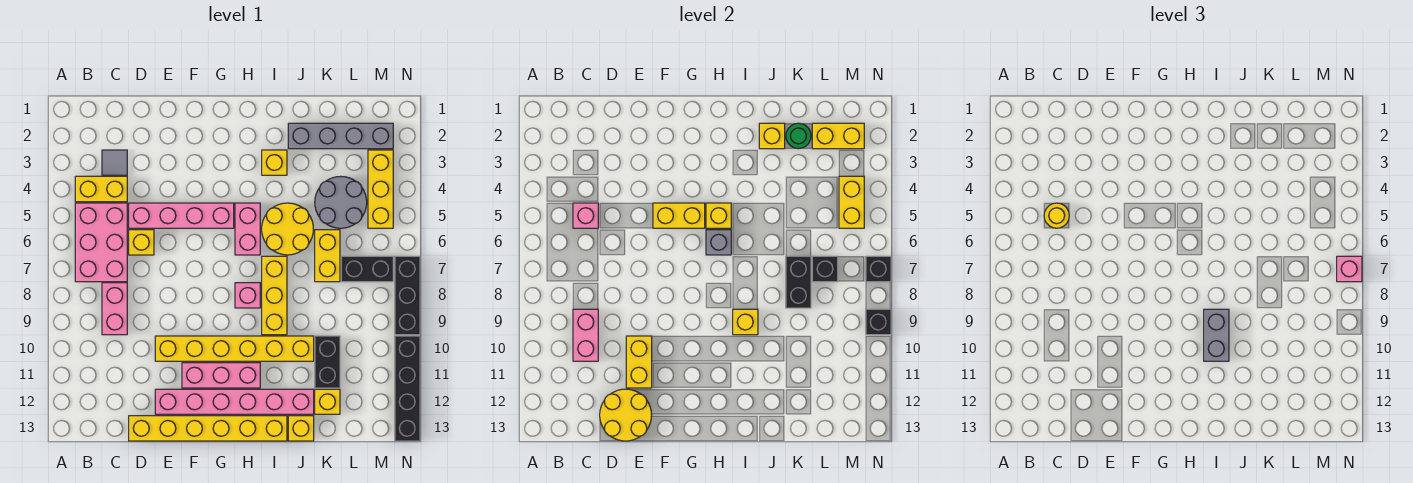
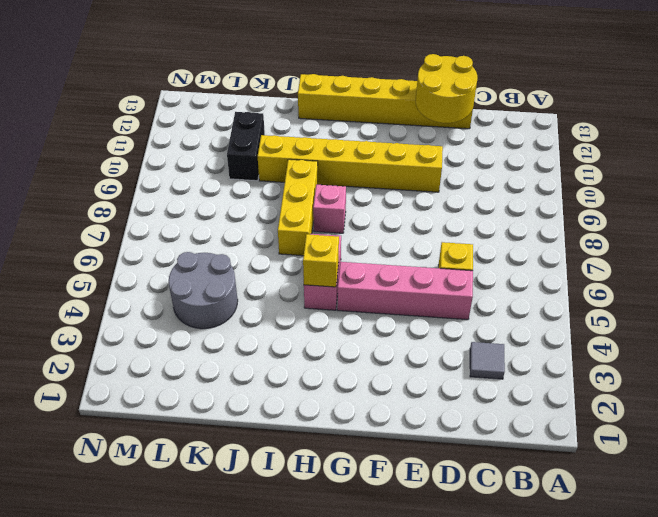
none -> yellow 1x2 brick [75,176,127,202]
none -> pink 2x3 brick [75,203,127,282]
none -> pink 1x2 brick [102,283,127,335]
none -> pink 1x6 brick [155,389,314,414]

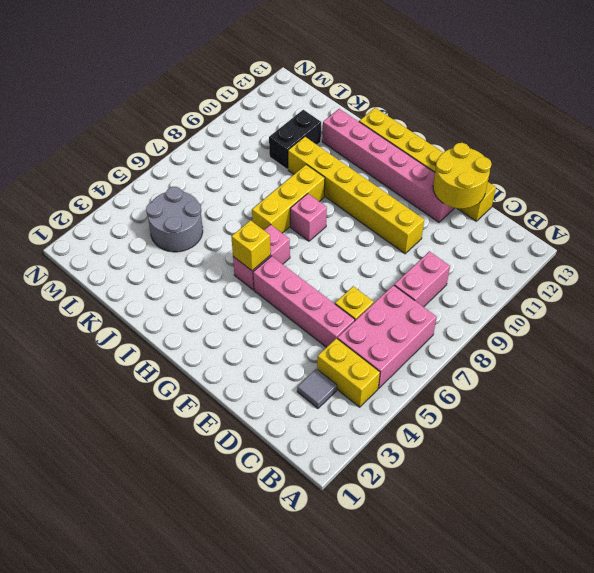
none -> pink 1x3 brick [182,363,260,388]
none -> yellow 1x1 brick [262,150,287,175]
none -> yellow 2x2 round brick [262,203,313,255]
none -> grey 1x4 brick [288,123,393,149]

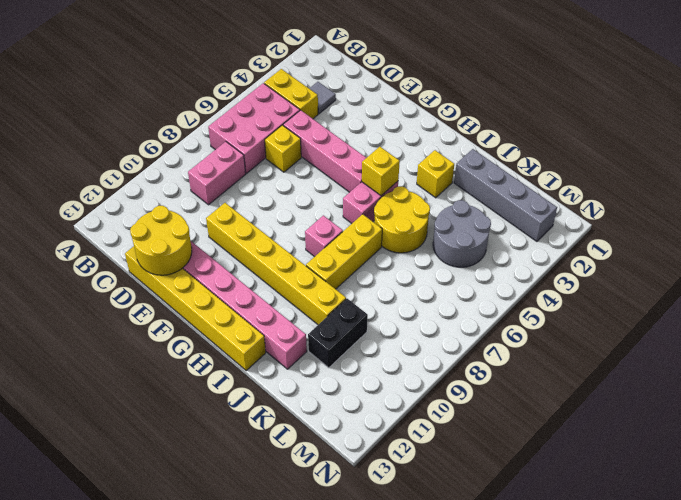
none -> pink 1x3 brick [182,363,260,388]
none -> yellow 1x1 brick [288,416,314,441]
none -> yellow 1x2 brick [315,230,340,282]
none -> yellow 1x1 brick [315,389,340,414]

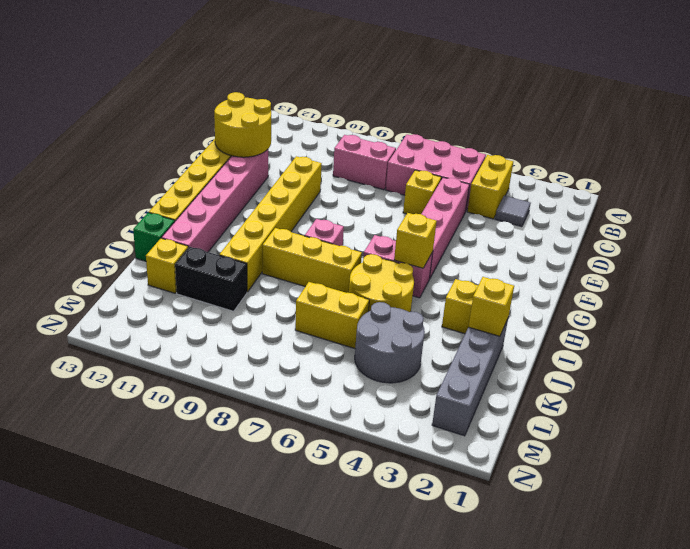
green 1x1 brick [133,213,175,261] -> yellow 1x1 brick [288,416,314,441]
none -> pink 1x3 brick [182,363,260,388]
none -> black 1x2 brick [341,256,393,282]
none -> yellow 1x3 brick [368,150,393,228]
none -> black 1x3 brick [395,256,420,335]

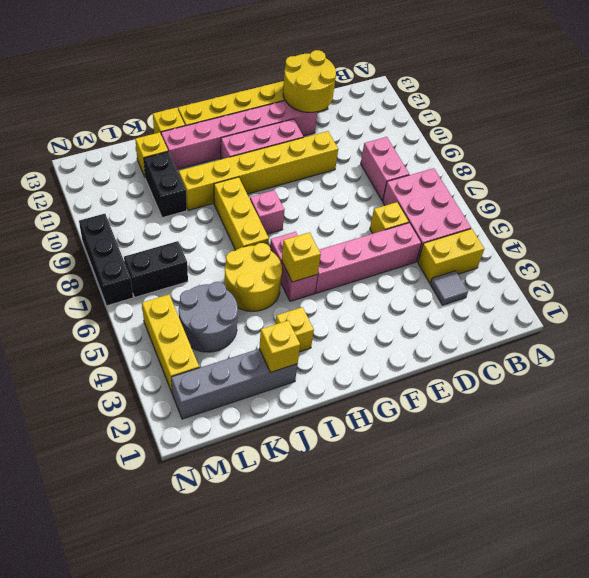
none -> yellow 1x2 brick [315,230,340,282]
none -> black 1x4 brick [395,336,420,441]
none -> pink 1x1 brick [573,203,598,228]
none -> pink 1x2 brick [573,309,598,361]

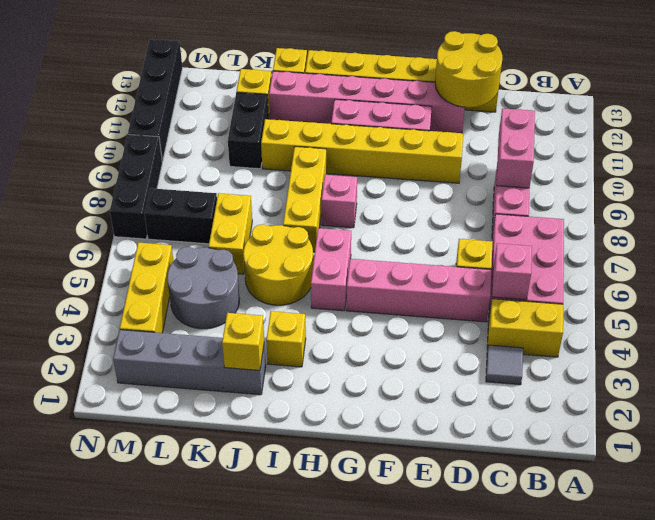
none -> yellow 1x2 brick [626,336,652,388]
none -> yellow 1x2 brick [653,203,705,228]
none -> yellow 1x1 brick [706,203,731,228]
none -> grey 1x1 brick [706,230,731,255]

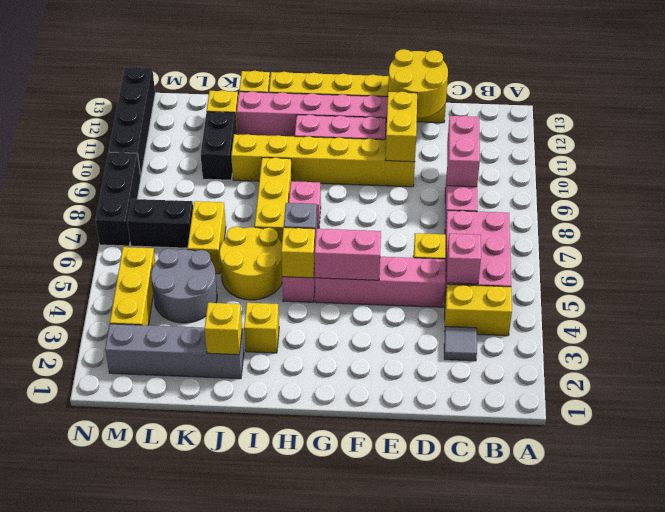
pink 1x2 brick [315,229,381,280] -> yellow 1x2 brick [653,203,705,228]
none -> yellow 1x1 brick [733,309,758,335]
none -> green 1x1 round brick [786,123,811,149]
none -> black 1x2 brick [786,256,811,308]
none -> yellow 1x2 brick [812,123,864,149]

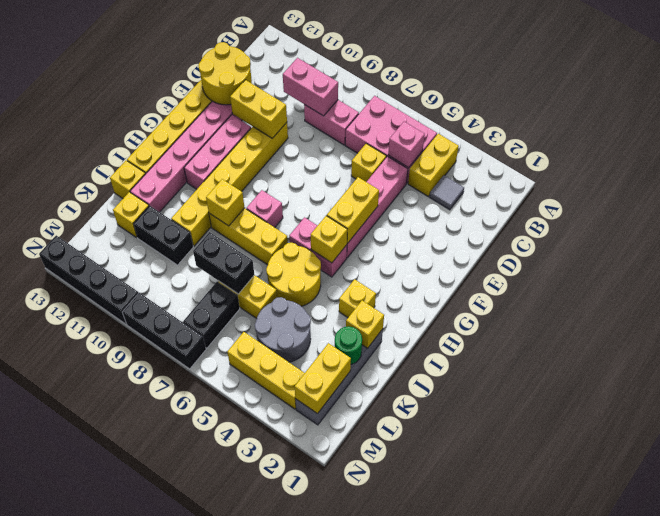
none -> grey 1x1 brick [706,230,731,255]
none -> black 1x1 brick [812,256,838,282]
none -> yellow 1x2 brick [839,176,864,228]
none -> black 1x1 brick [866,256,891,282]

